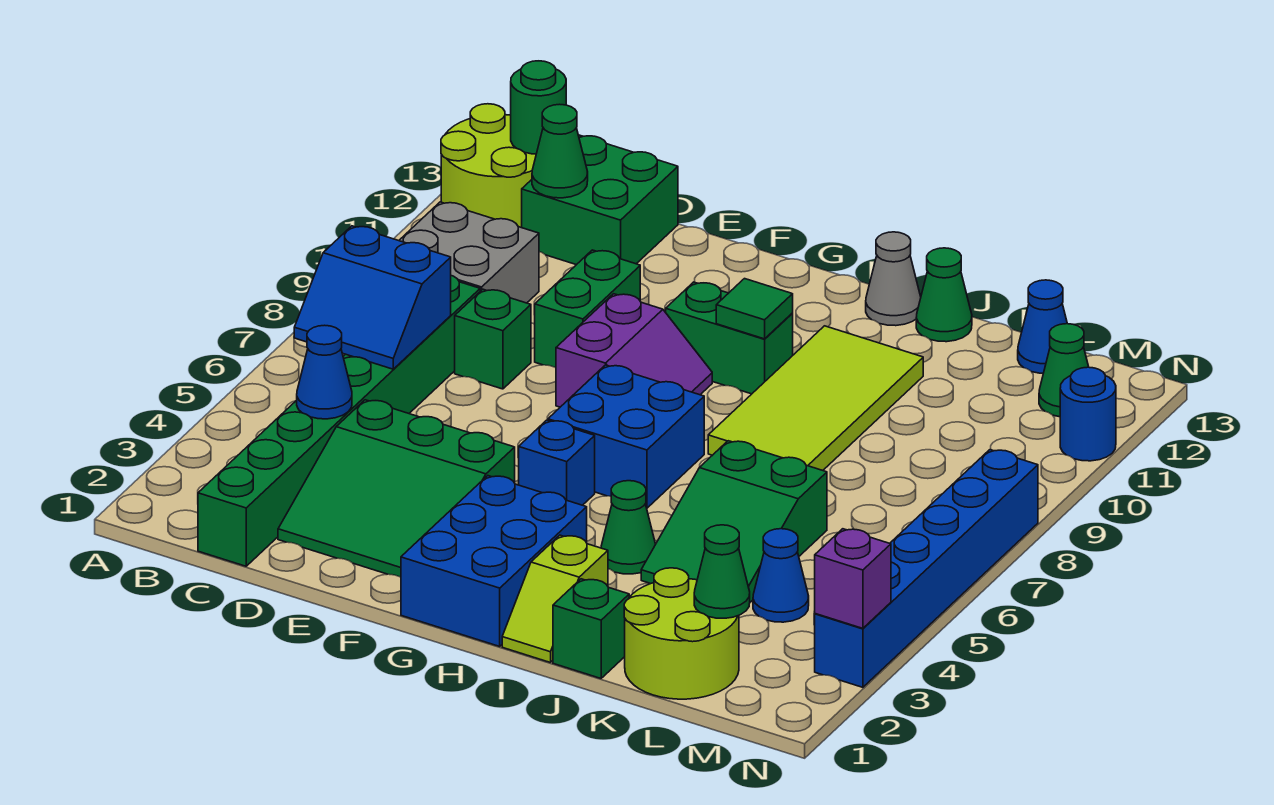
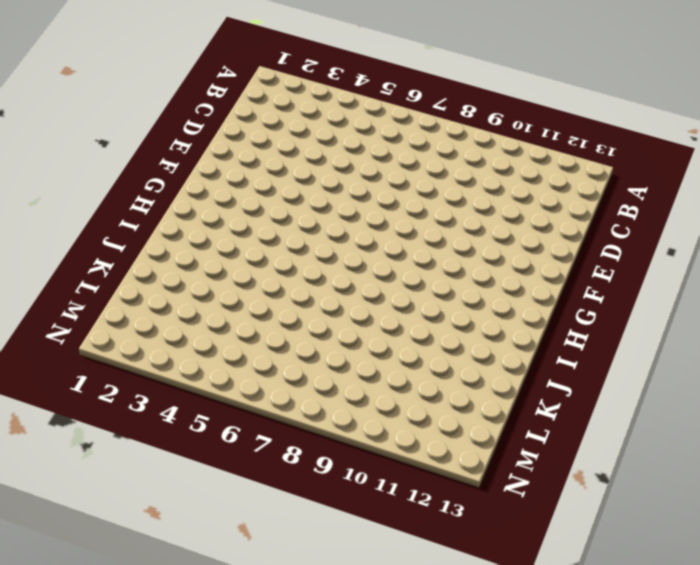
none -> lime 2x2 round brick [441,104,536,228]
none -> grey 2x2 brick [399,202,539,303]
none -> green 1x8 brick [198,276,480,566]
none -> green 2x2 brick [522,135,678,265]

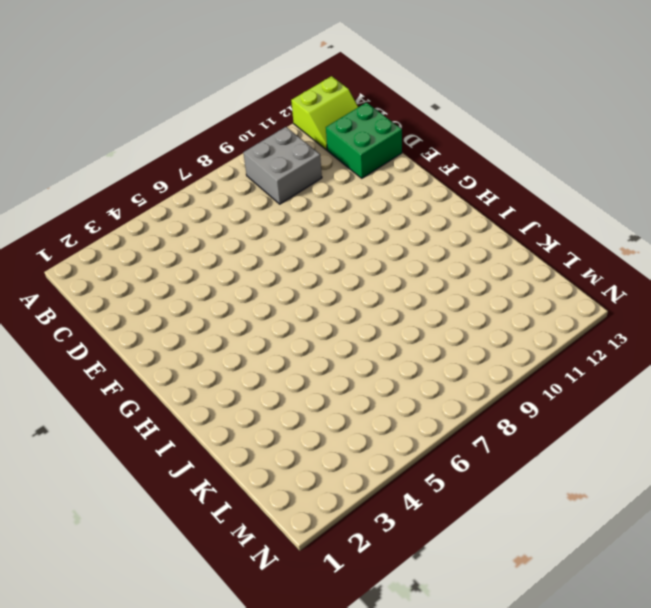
lime 2x2 slope [291,76,358,150] -> lime 2x2 round brick [441,104,536,228]
none -> green 1x8 brick [198,276,480,566]
none -> green 3x3 slope [278,400,515,577]
none -> green 1x1 brick [455,289,531,389]
none -> green 1x2 brick [534,250,640,368]

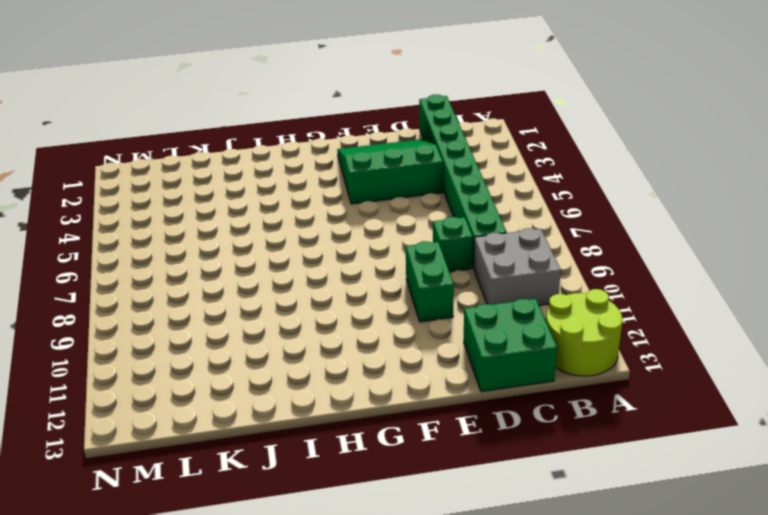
none -> purple 2x2 slope [556,294,712,407]
none -> blue 2x3 brick [401,476,587,646]
none -> blue 1x1 brick [519,420,595,505]
none -> blue 2x2 brick [548,365,704,508]

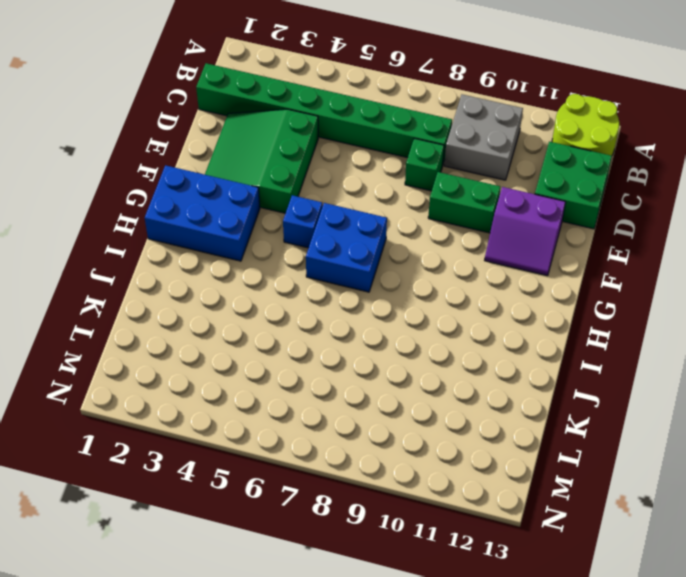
purple 2x2 slope [485,187,565,276] -> purple 2x2 slope moved to [556,294,712,407]
none -> green 1x2 brick [666,282,793,394]
none -> lime 1x2 slope [502,535,608,663]
none -> green 1x1 cone [601,481,656,574]
none -> lime 2x4 tile [708,326,923,470]

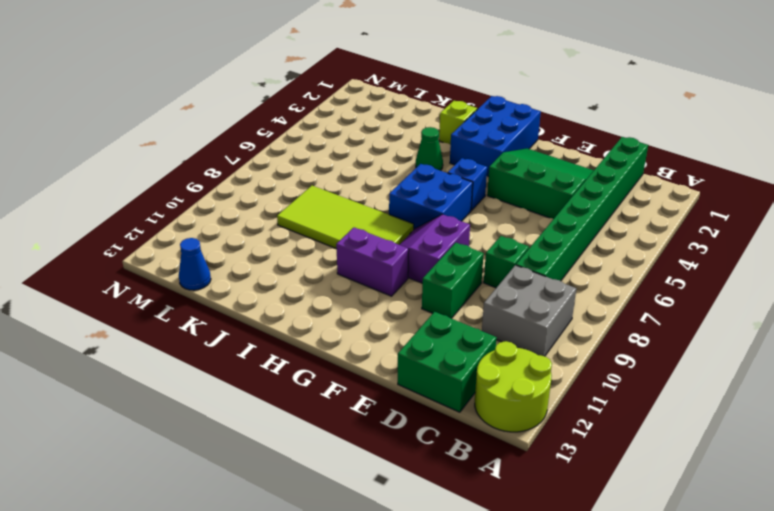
purple 1x2 brick [336,228,409,296] -> green 1x2 brick [666,282,793,394]
lime 2x4 tile [277,186,414,249] -> lime 2x4 tile turned to [708,326,923,470]
none -> grey 1x1 cone [866,232,921,326]
none -> green 1x1 brick [553,579,629,678]
none -> green 2x3 slope [641,441,827,602]
none -> green 1x1 cone [916,248,972,342]

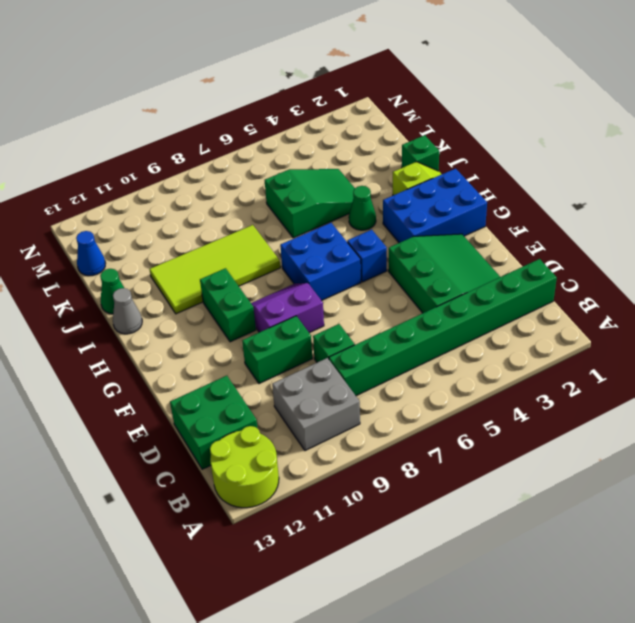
none -> lime 2x2 round brick [624,568,739,699]
none -> blue 1x1 cone [753,529,809,622]
none -> green 1x1 cone [1039,324,1089,417]
none -> blue 1x6 brick [815,450,1038,687]

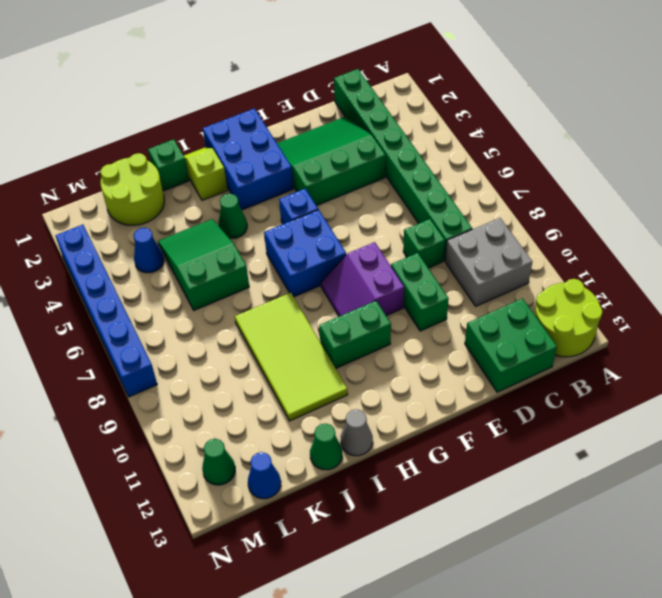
none -> blue 1x1 round brick [1060,367,1116,461]
none -> blue 2x2 slope [294,226,451,369]
none -> green 1x1 round brick [511,61,566,154]
none -> blue 1x1 cone [297,325,352,419]

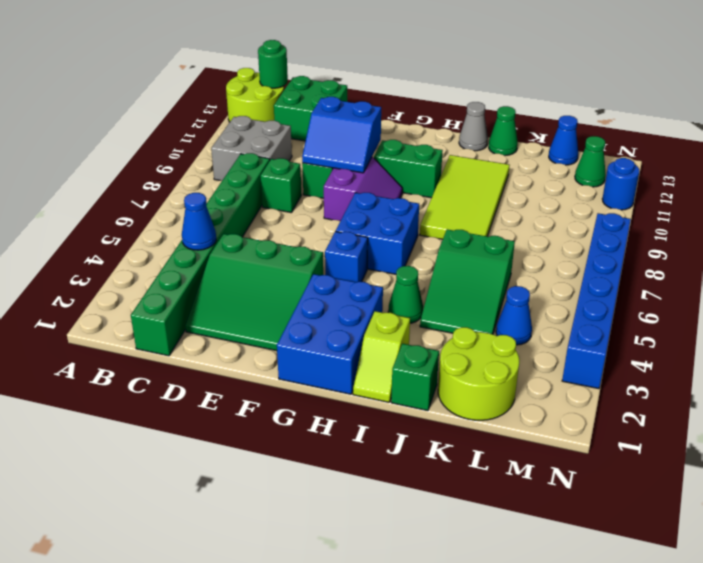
blue 2x2 slope [302,97,381,173] -> blue 2x2 slope moved to [294,226,451,369]
none -> green 1x1 cone [532,104,588,198]
none -> green 1x1 tile [716,279,793,339]
none -> green 1x1 cone [694,525,750,618]
none -> purple 1x1 brick [815,529,891,628]

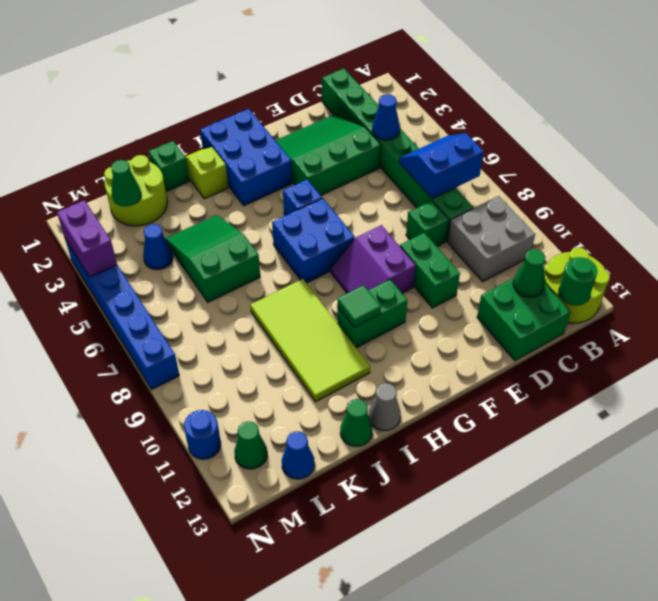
purple 1x2 brick [57,200,117,277] -> purple 1x1 brick [815,529,891,628]
none -> green 1x1 cone [601,481,656,574]

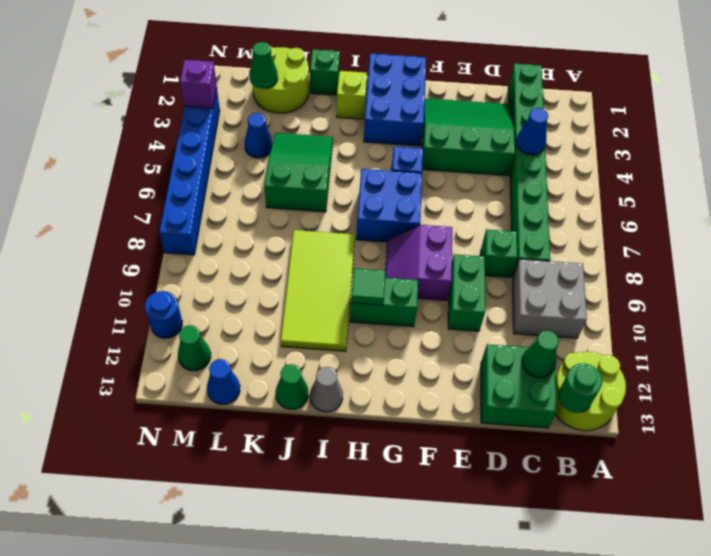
none -> green 1x1 cone [601,481,656,574]
none -> blue 2x2 slope [294,226,451,369]

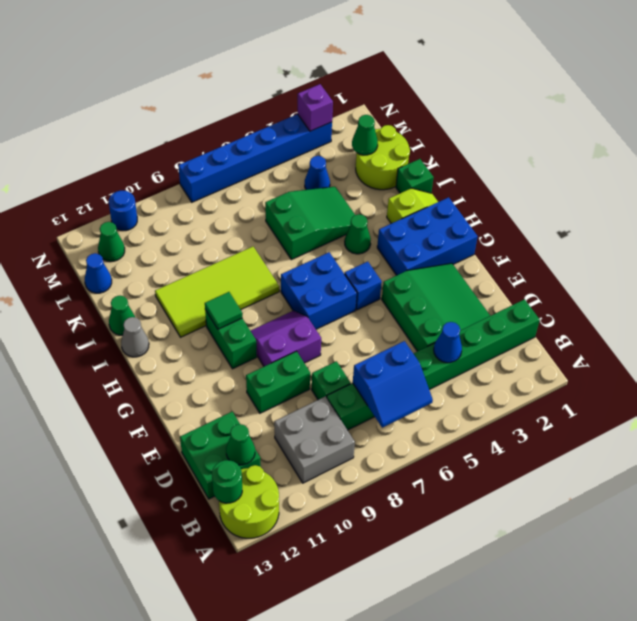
blue 2x2 slope [353,341,433,428] -> blue 2x2 slope turned to [294,226,451,369]

